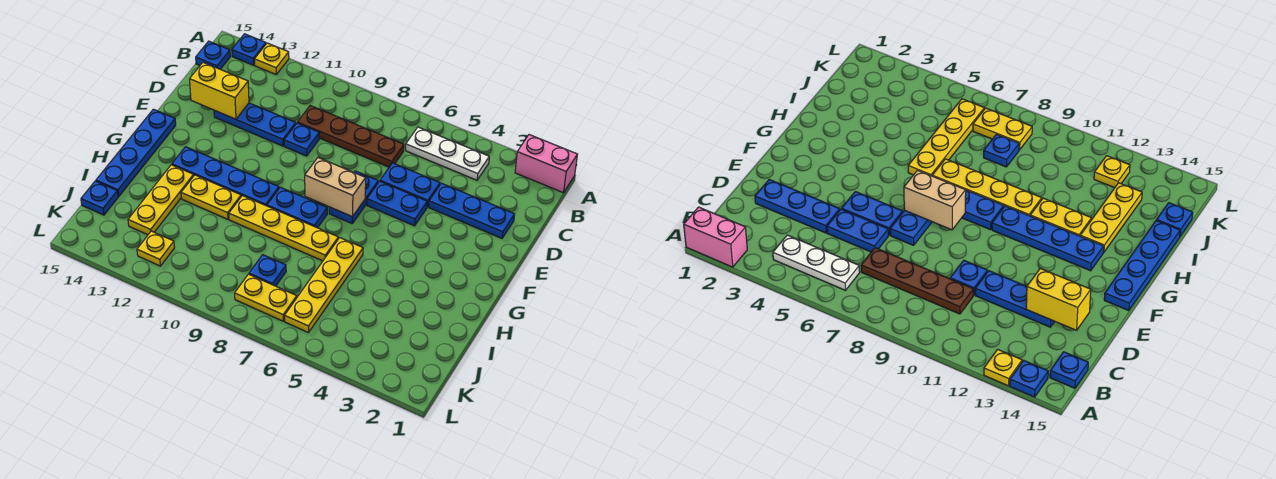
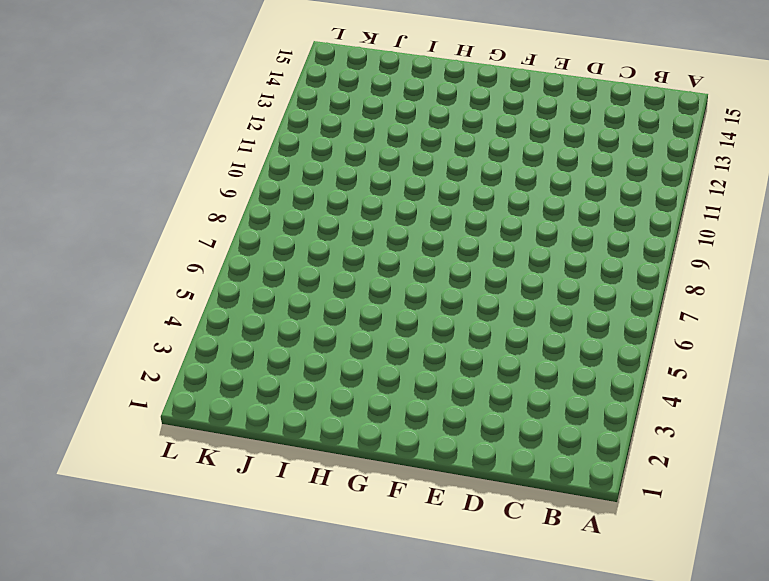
none -> pink 1x2 brick [515,135,577,193]
none -> yellow 1x1 plate [255,43,289,74]
none -> blue 1x1 plate [232,34,266,65]

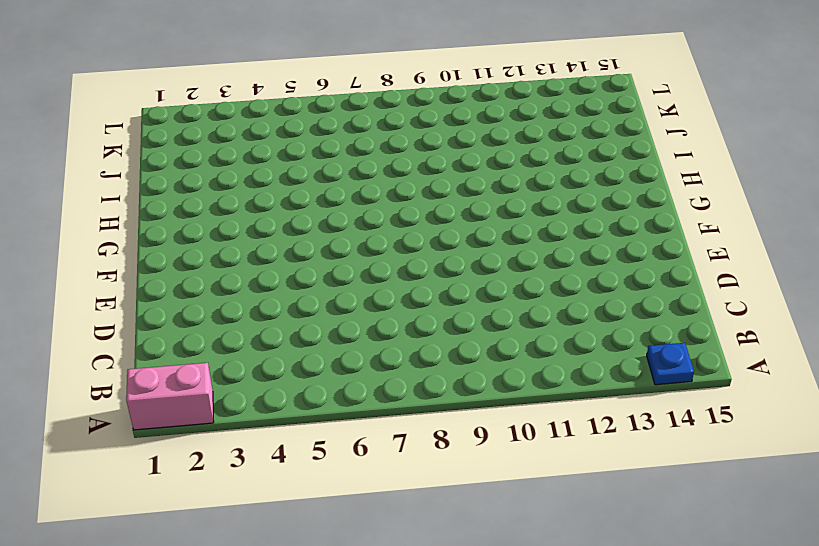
none -> yellow 1x1 plate [255,43,289,74]
none -> white 1x3 plate [406,127,489,180]
none -> blue 1x1 plate [196,41,230,69]

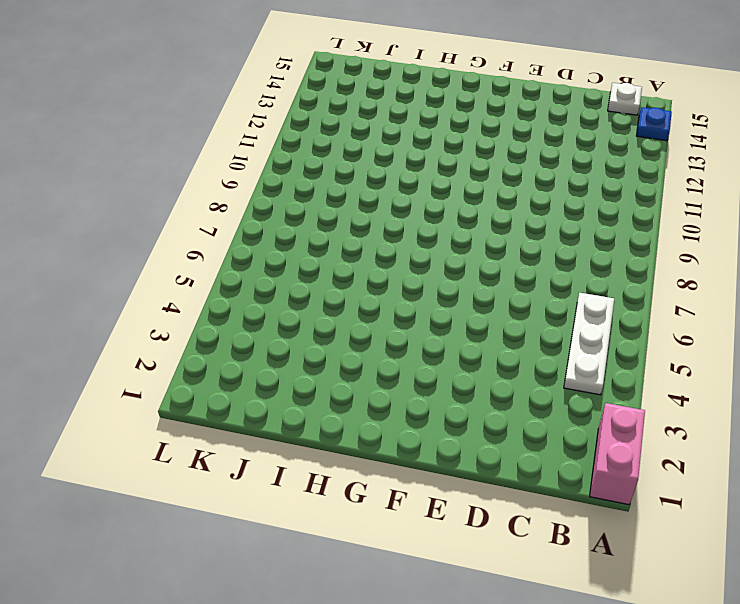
white 1x1 plate [608,83,642,115] -> blue 1x1 plate [196,41,230,69]
none -> yellow 1x1 plate [255,43,289,74]
none -> brown 1x4 plate [298,106,404,167]
none -> blue 1x3 plate [429,183,515,238]

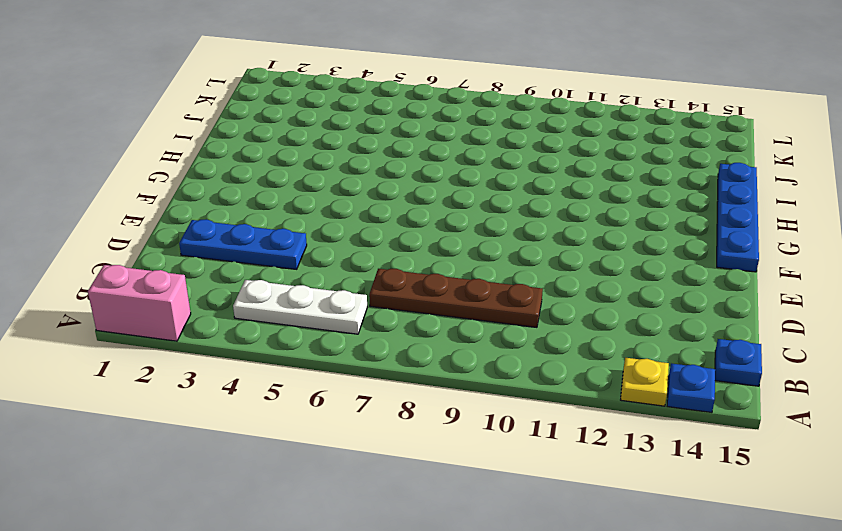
none -> blue 1x2 plate [380,163,440,207]
none -> blue 1x1 plate [284,123,319,156]
none -> blue 1x3 plate [214,103,296,146]

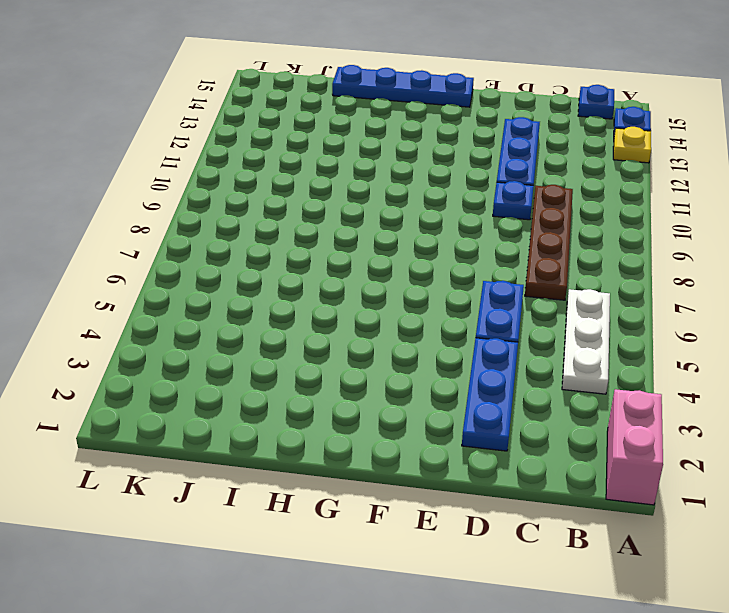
none -> blue 1x2 plate [367,181,427,226]
none -> blue 1x2 plate [329,171,378,223]
none -> blue 1x2 plate [267,187,327,228]

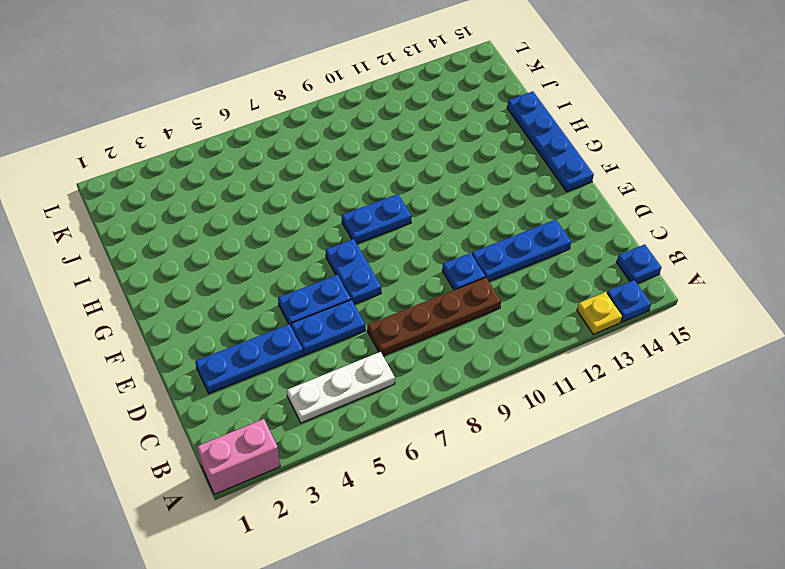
none -> blue 1x4 plate [172,147,279,206]
none -> yellow 1x4 plate [285,238,363,333]
none -> yellow 1x4 plate [229,196,338,261]

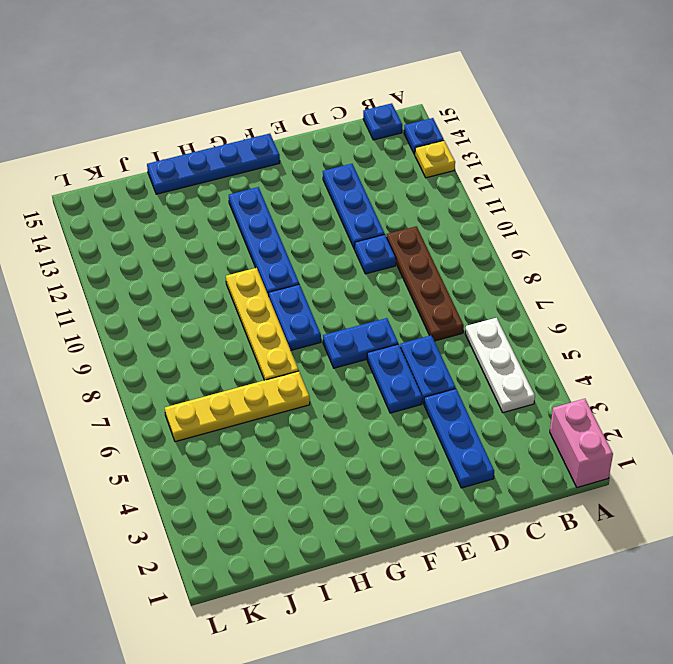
none -> yellow 1x2 plate [181,175,241,219]
none -> yellow 1x3 plate [128,165,194,235]
none -> blue 1x1 plate [249,255,286,286]

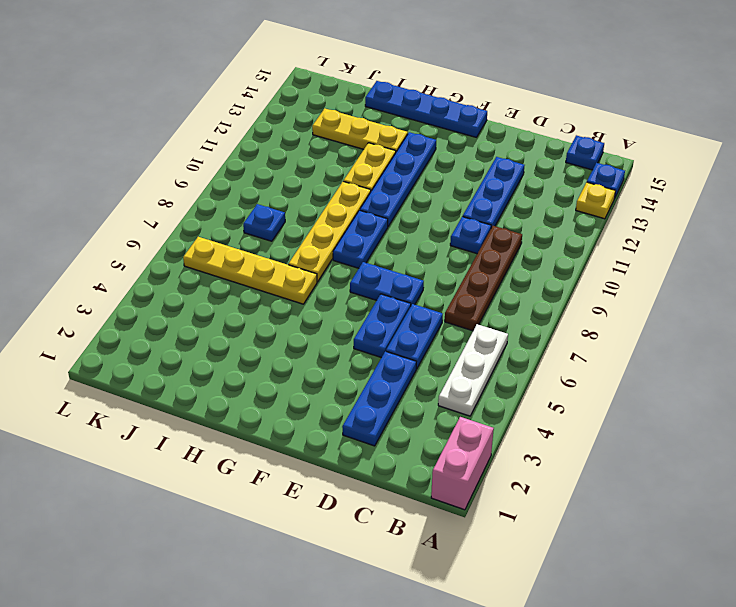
none -> blue 1x1 plate [81,181,118,215]
none -> yellow 1x2 plate [235,274,297,321]
none -> yellow 1x1 plate [137,231,175,266]

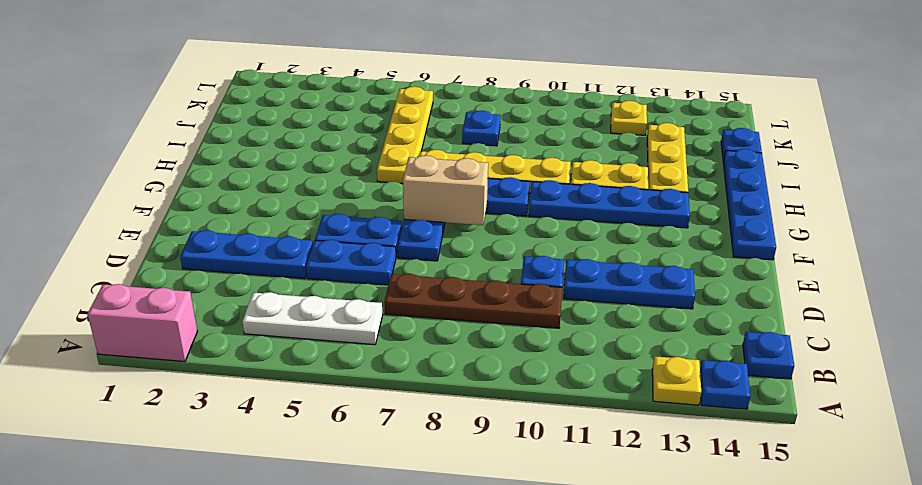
none -> yellow 1x2 plate [235,274,297,321]
none -> yellow 1x2 brick [190,63,249,119]

